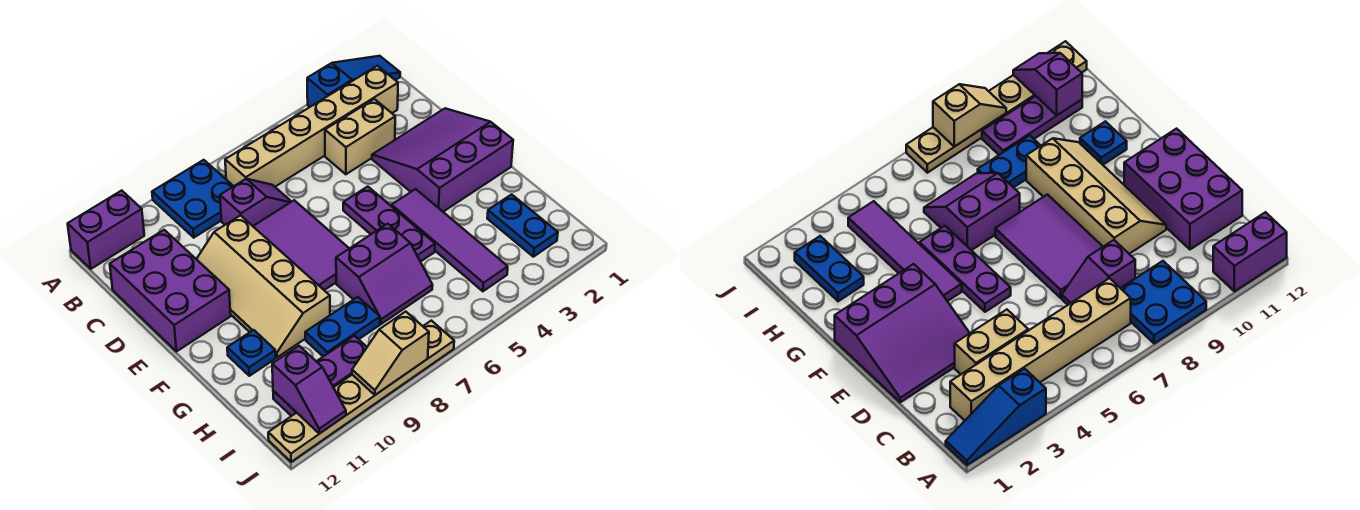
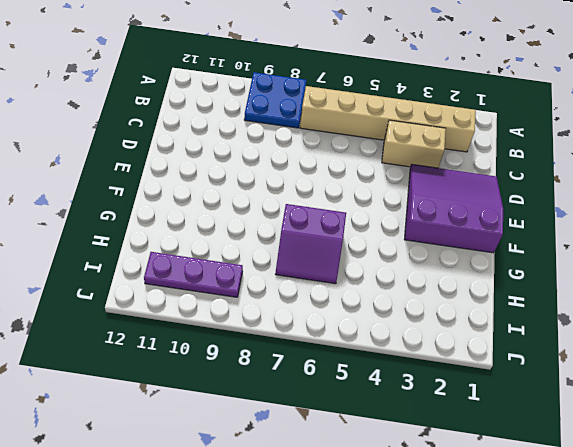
none -> blue 1x3 slope [307,56,400,107]
none -> purple 1x2 brick [68,190,144,269]
none -> purple 1x2 slope [220,179,291,226]

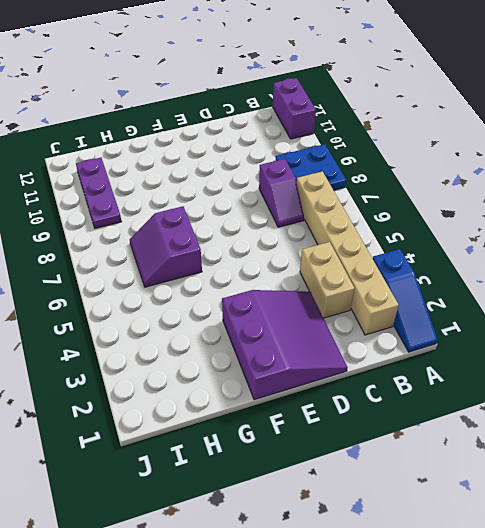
none -> purple 2x3 brick [110,230,231,352]
none -> purple 2x3 tile [253,200,349,290]
none -> tan 2x4 slope [197,215,330,357]

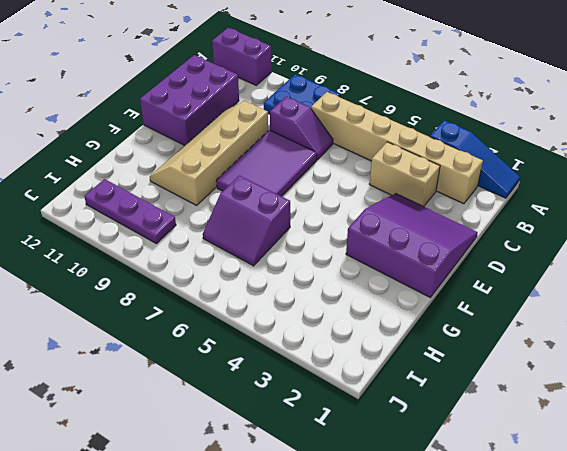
none -> purple 1x3 plate [343,187,435,262]
none -> purple 1x4 tile [392,189,508,291]
none -> blue 1x1 plate [227,330,276,376]

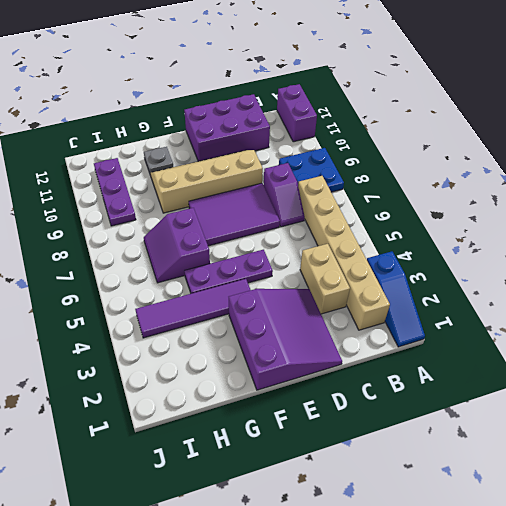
grey 1x1 plate [144,147,173,173] -> blue 1x1 plate [227,330,276,376]
none -> blue 1x2 plate [487,194,558,257]
none -> blue 1x2 plate [305,297,380,356]
none -> tan 1x6 plate [268,321,454,462]

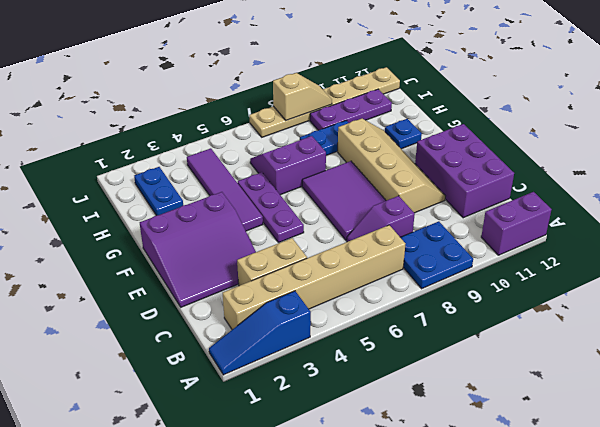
none -> purple 1x2 slope [272,346,346,434]

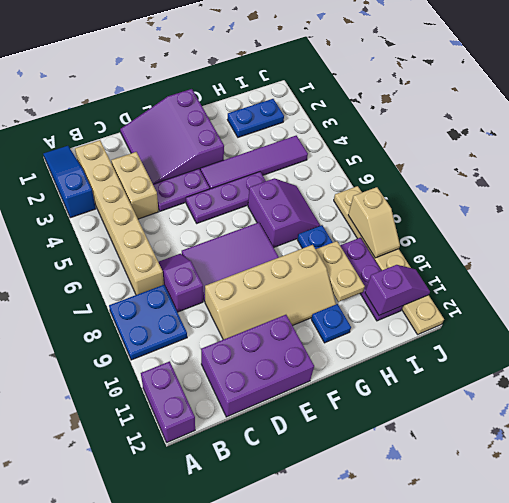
purple 1x2 plate [153,169,210,211] -> none
tan 1x2 plate [316,241,365,302] -> none

